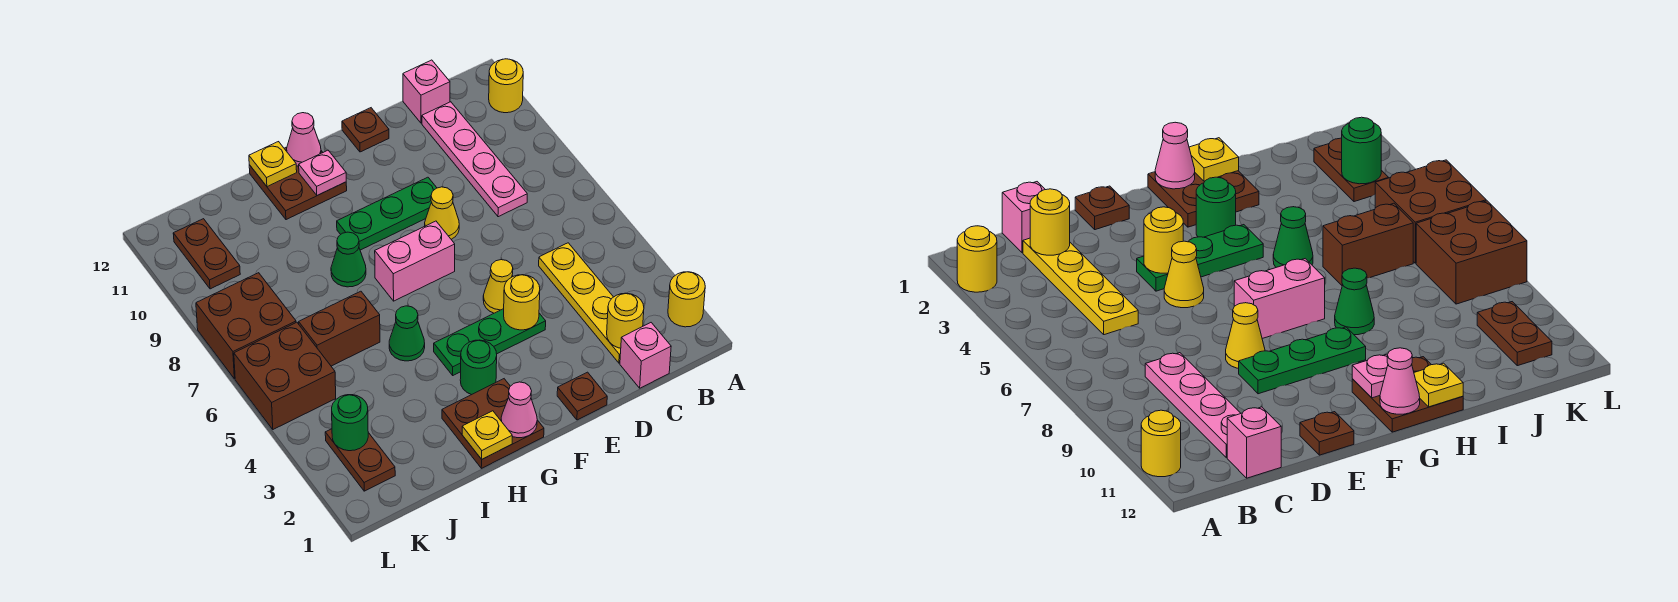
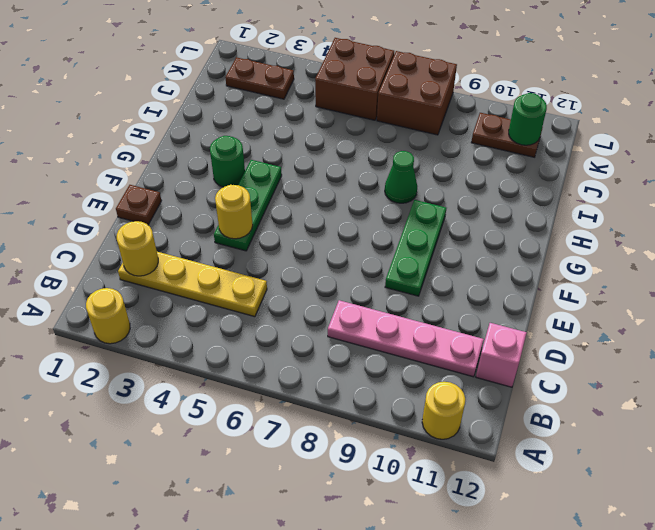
green 1x1 round brick [509,93,547,145] -> green 1x1 round brick moved to [332,395,368,451]
none -> pink 1x1 brick [620,323,671,388]
none -> yellow 1x1 cone [483,260,513,313]
none -> yellow 1x1 cone [425,187,459,239]
none -> brown 1x1 plate [342,108,389,152]

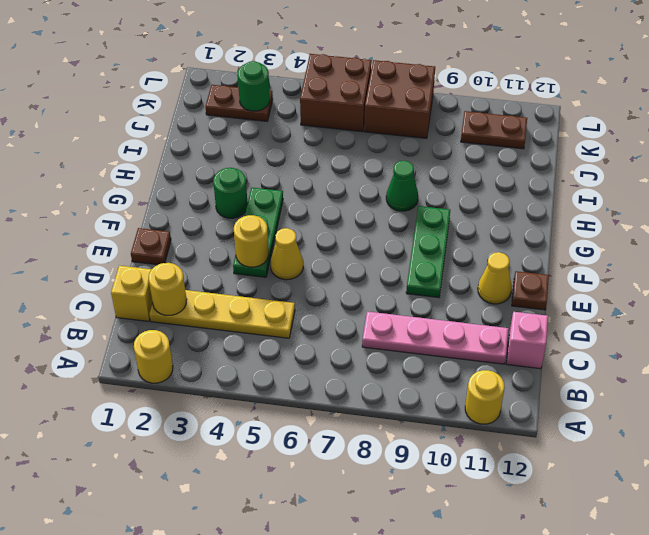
yellow 1x1 brick [111,266,152,321] -> pink 1x1 brick [620,323,671,388]
yellow 1x1 cone [478,252,512,304] -> yellow 1x1 cone moved to [425,187,459,239]
none -> pink 1x2 brick [375,221,455,301]
none -> brown 2x2 plate [442,379,544,468]
none -> brown 2x2 plate [249,147,347,220]
none -> green 1x1 cone [389,306,425,361]

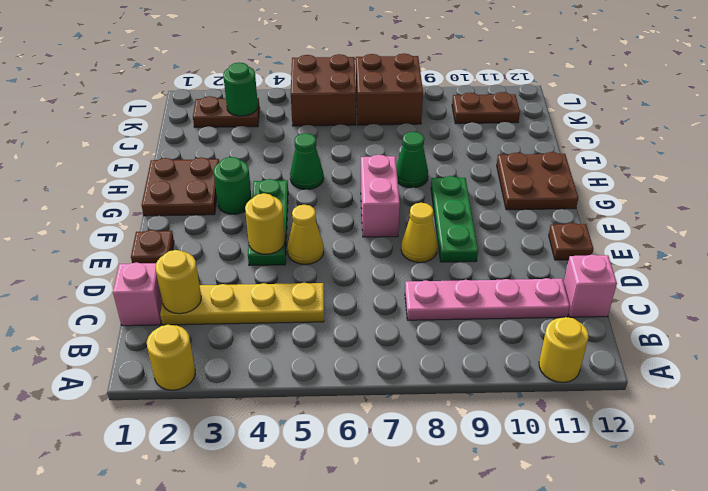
none -> brown 1x2 brick [299,291,380,366]
none -> pink 1x1 cone [501,382,537,438]
none -> pink 1x1 plate [299,150,346,195]
none -> pink 1x1 cone [287,113,321,166]

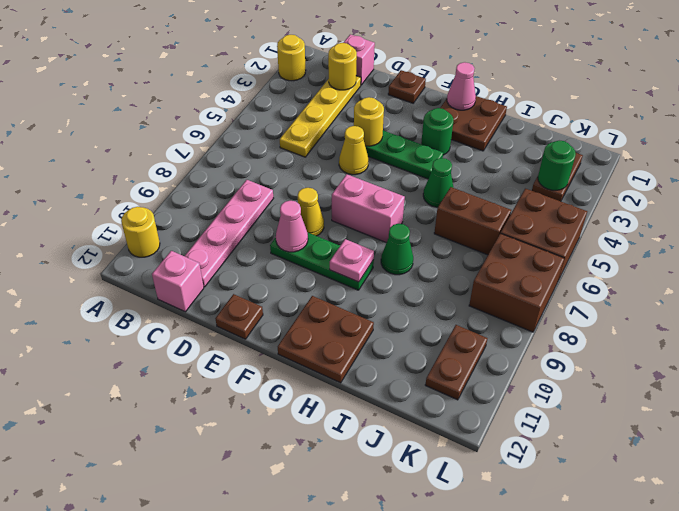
pink 1x1 cone [276,201,308,252] -> pink 1x1 cone moved to [287,113,321,166]
pink 1x1 plate [330,239,374,282] -> pink 1x1 plate moved to [299,150,346,195]
none -> yellow 1x1 plate [462,411,512,459]
none -> yellow 1x1 plate [249,142,297,187]

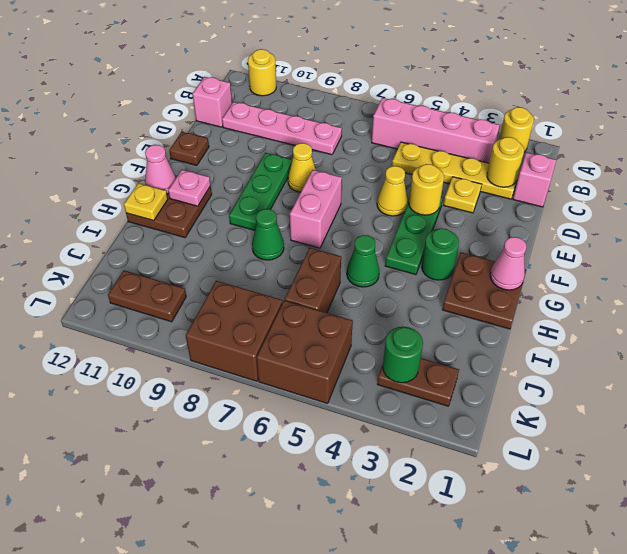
pink 1x4 brick [372,98,499,163] -> none
yellow 1x1 plate [444,177,482,213] -> yellow 1x1 plate moved to [462,411,512,459]
none -> brown 1x1 plate [557,372,607,420]

